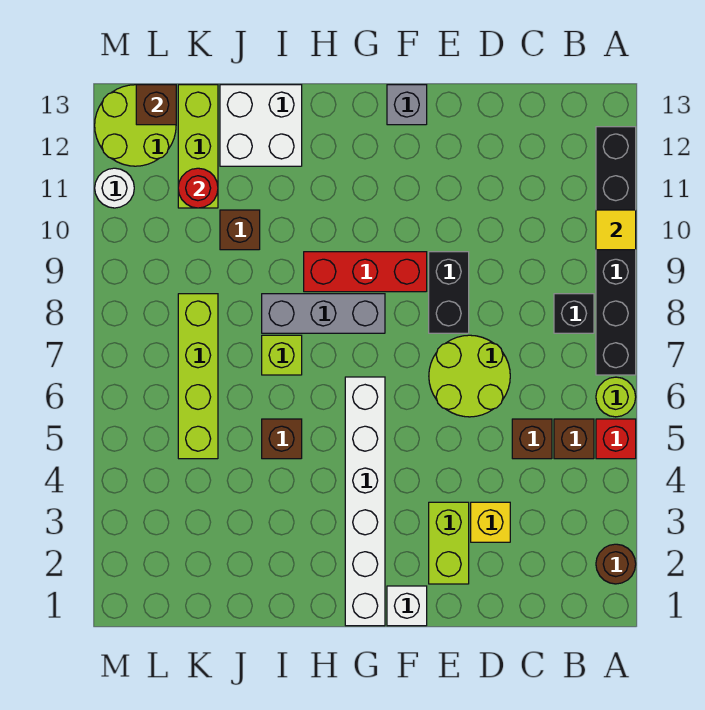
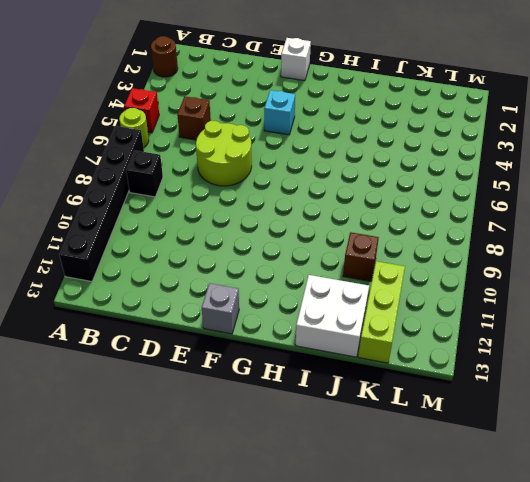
cyan 1x1 brick [264,90,295,135] -> none
none -> brown 1x1 brick [554,419,594,459]
none -> yellow 1x1 brick [471,502,510,542]
none -> lime 1x2 brick [429,502,469,584]

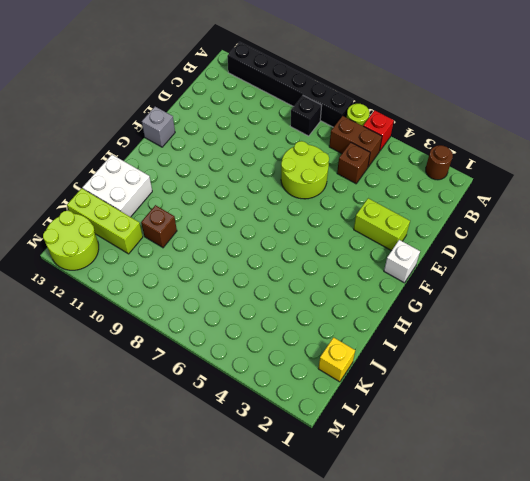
brown 1x2 brick [329,116,382,167] -> brown 1x1 brick [554,419,594,459]
yellow 1x1 brick [318,337,355,382] -> yellow 1x1 brick moved to [471,502,510,542]
none -> black 1x2 brick [429,252,469,333]
none -> red 1x3 brick [304,252,427,292]
none -> white 1x6 brick [345,377,385,626]

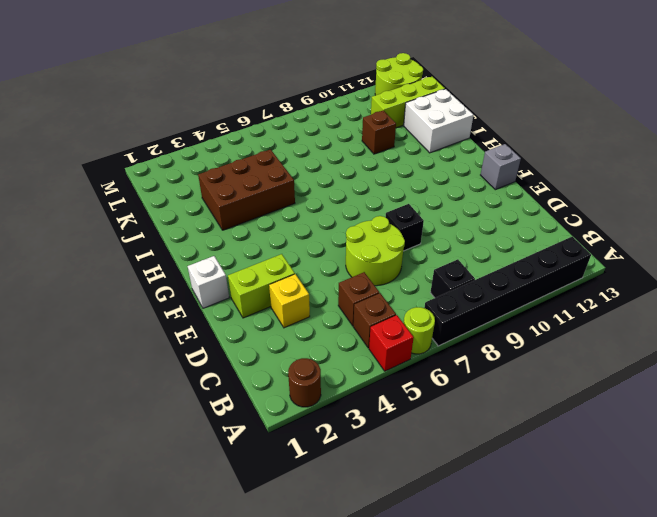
black 1x1 brick [386,204,424,251] -> black 1x2 brick [429,252,469,333]
brown 2x3 brick [198,149,295,230] -> brown 1x1 brick [262,419,302,459]
none -> red 1x3 brick [304,252,427,292]
none -> white 1x6 brick [345,377,385,626]
none -> grey 1x3 brick [262,294,385,333]

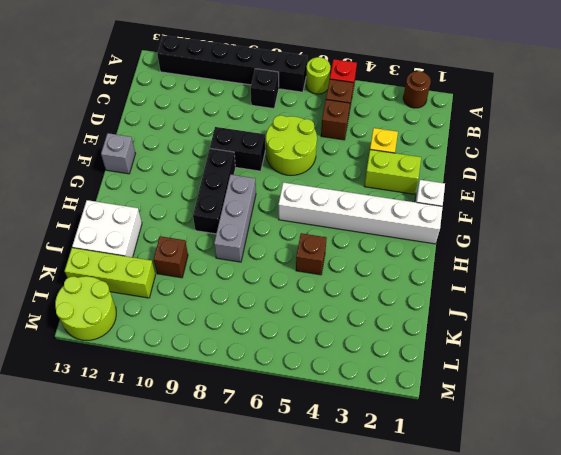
black 1x3 brick [193,148,235,234] -> red 1x3 brick [304,252,427,292]
none -> lime 1x1 brick [262,335,302,375]
none -> lime 1x4 brick [178,294,218,459]
none -> white 1x1 round brick [95,168,134,208]

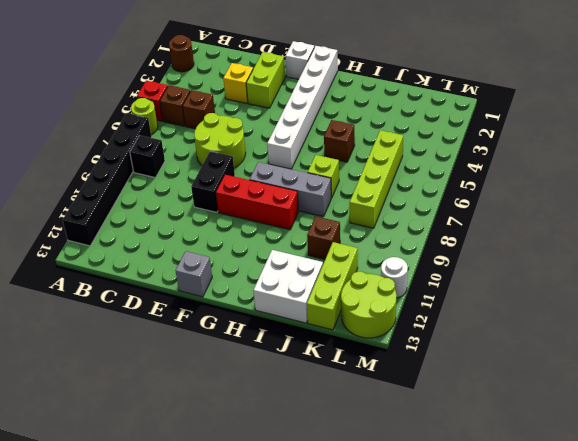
none -> yellow 1x1 tile [596,210,636,250]
none -> red 1x1 round brick [178,168,218,208]
none -> brown 1x1 brick [136,85,176,125]

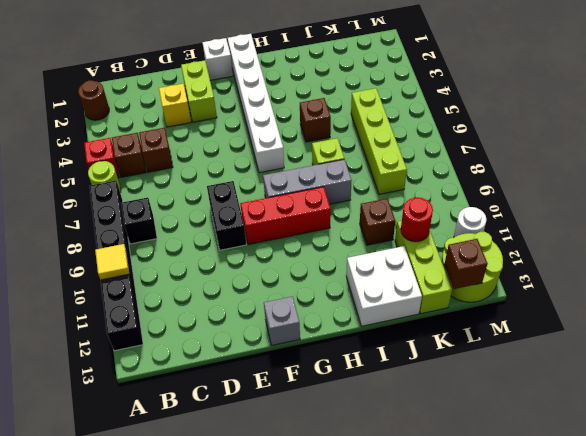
none -> lime 2x2 round brick [429,335,510,417]

